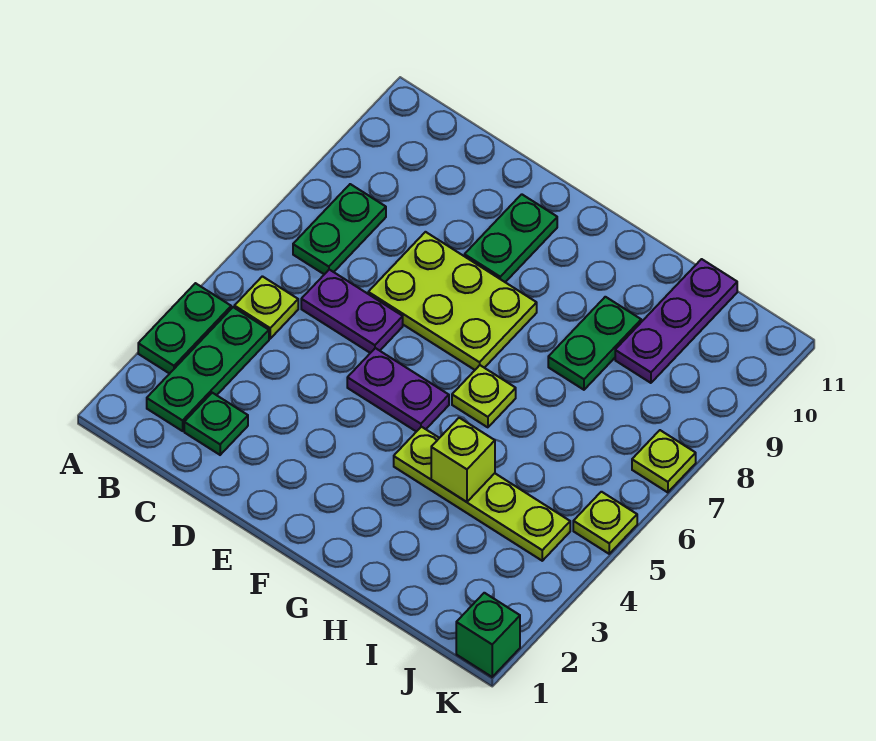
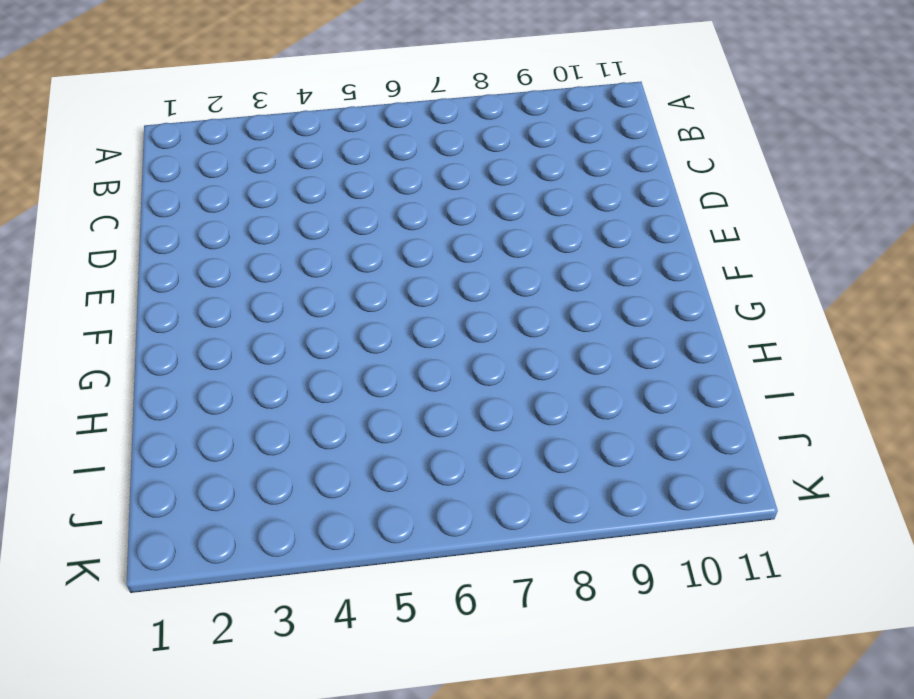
none -> green 1x2 plate [138,283,231,374]
none -> green 1x3 plate [147,307,269,431]
none -> lime 1x1 plate [234,276,298,339]

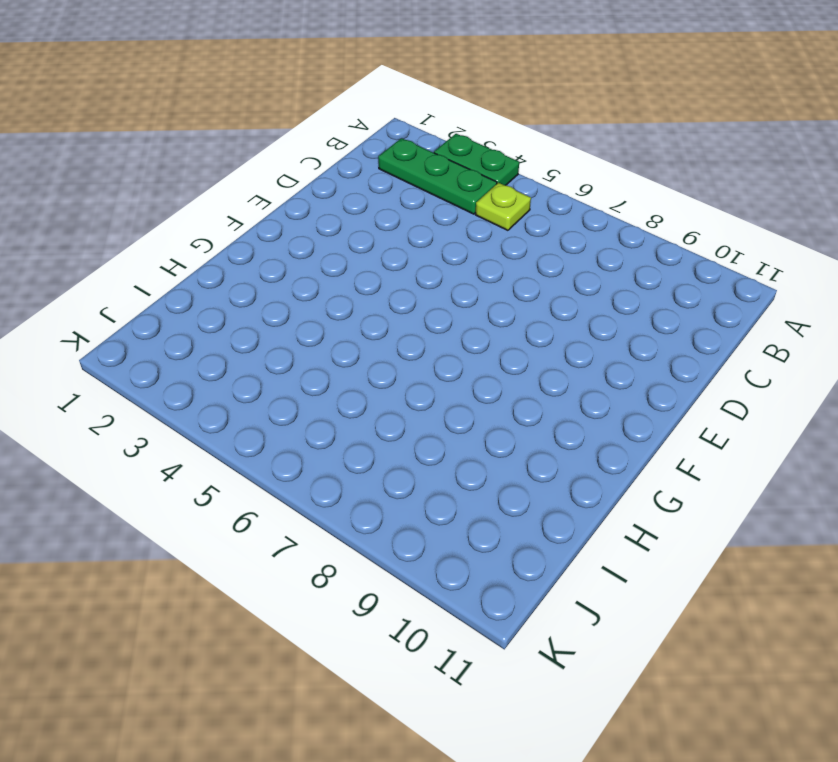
none -> green 1x2 plate [293,184,386,274]
none -> green 1x1 plate [184,393,248,455]
none -> purple 1x2 plate [301,270,403,353]

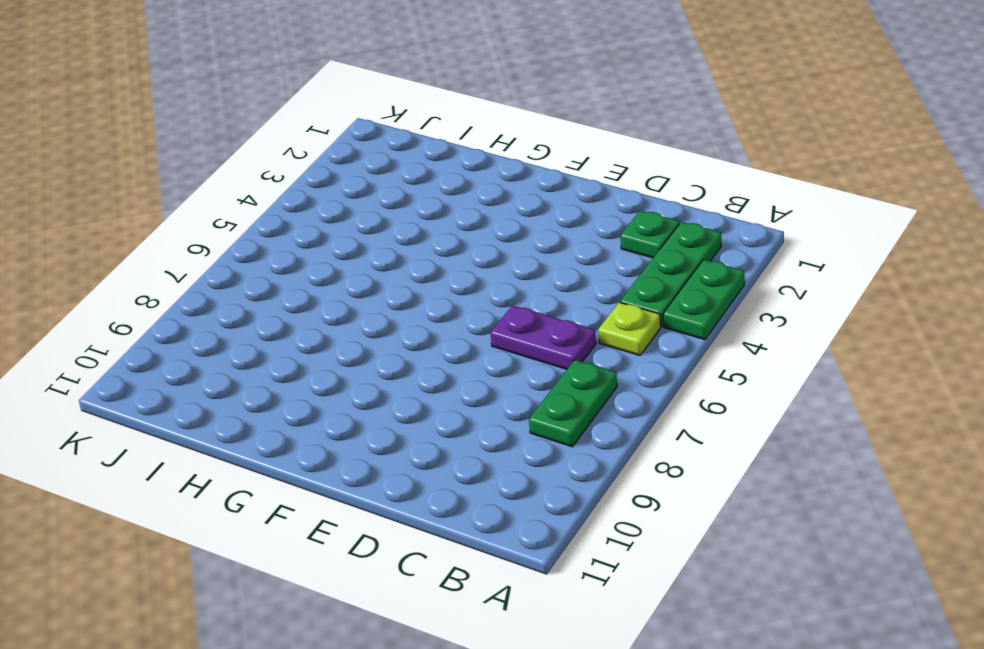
none -> lime 2x3 plate [368,232,537,370]
none -> purple 1x2 plate [347,348,449,432]
none -> green 1x2 plate [465,194,557,282]

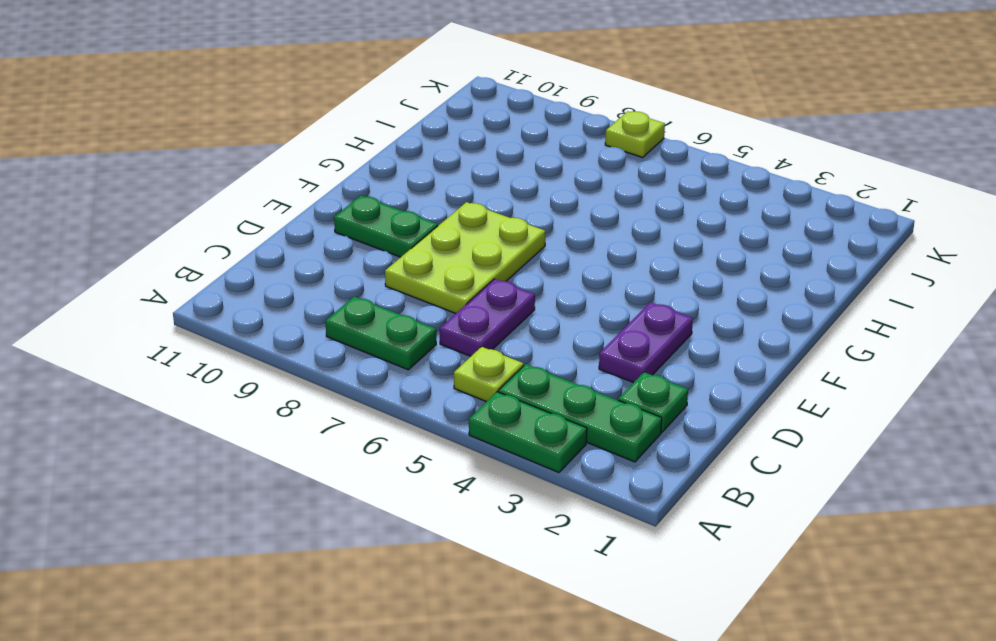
purple 1x2 plate [599,302,693,383] -> purple 1x2 plate moved to [347,348,449,432]
none -> lime 1x4 plate [394,427,570,561]
none -> lime 1x1 plate [452,365,516,427]
none -> green 1x2 plate [548,297,641,390]

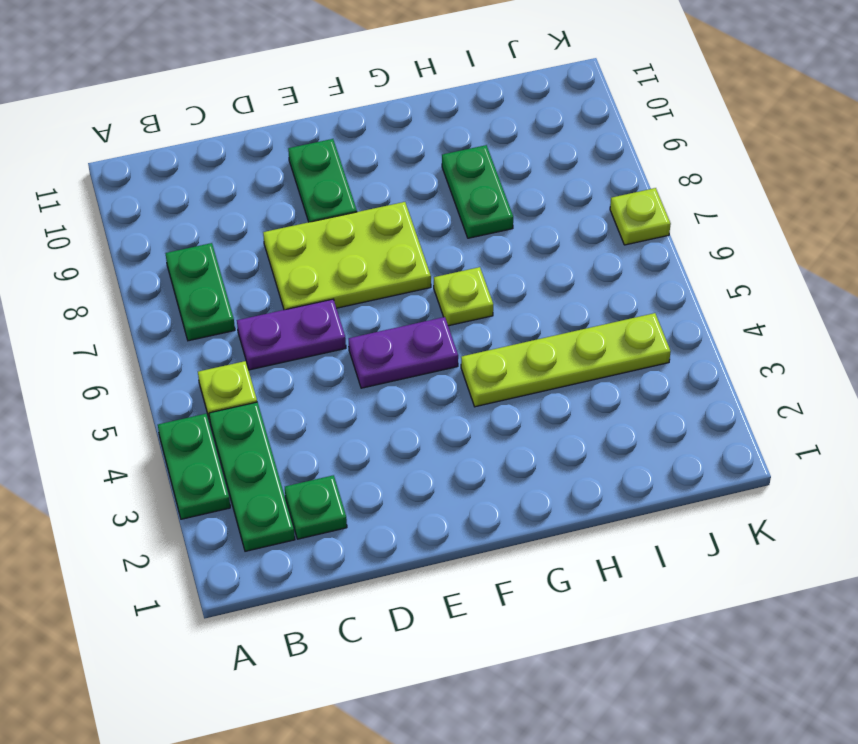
none -> purple 1x3 plate [615,259,737,383]
none -> green 1x1 brick [456,593,520,677]
none -> lime 1x1 plate [573,492,637,554]

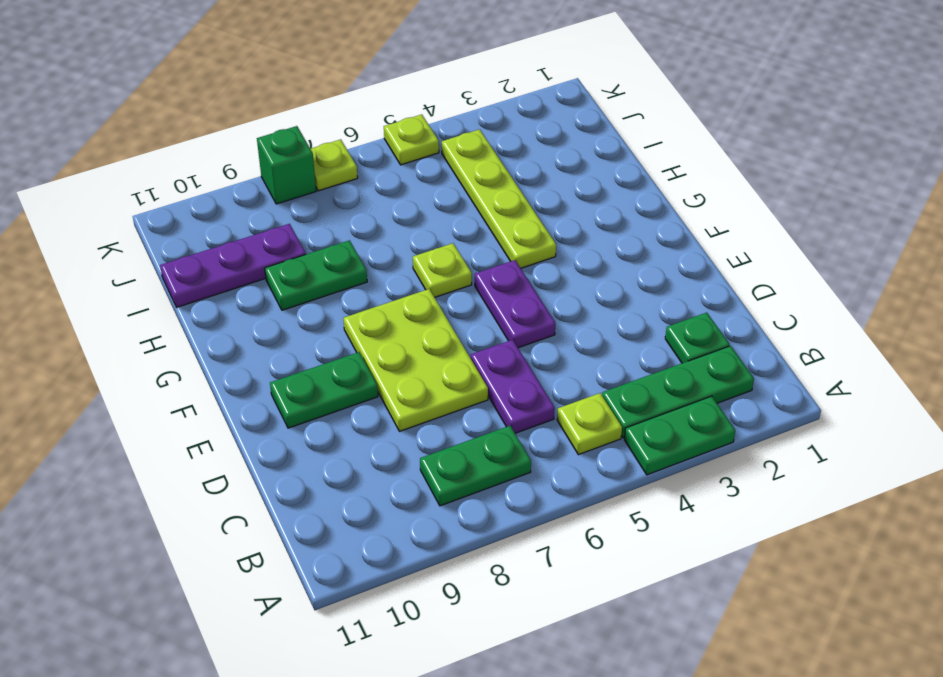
green 1x1 brick [257,126,316,204] -> green 1x1 brick moved to [456,593,520,677]
none -> lime 1x1 brick [431,418,495,502]

